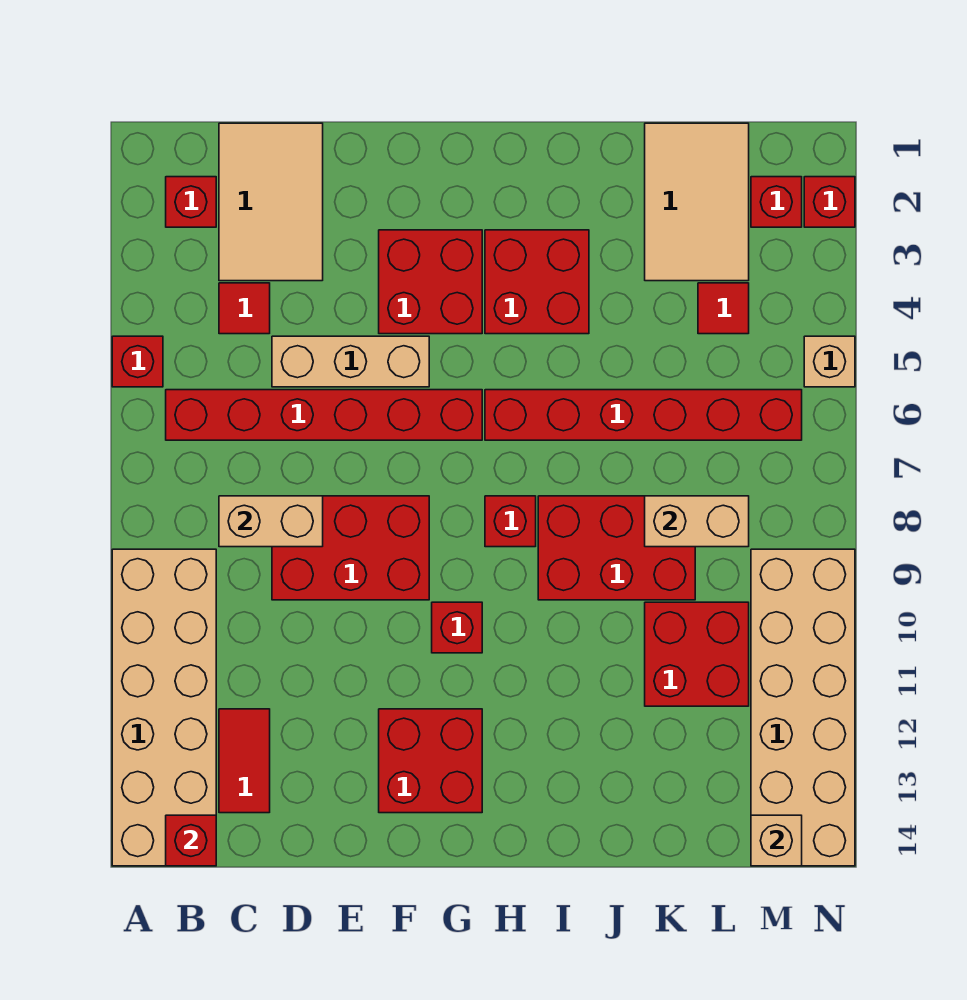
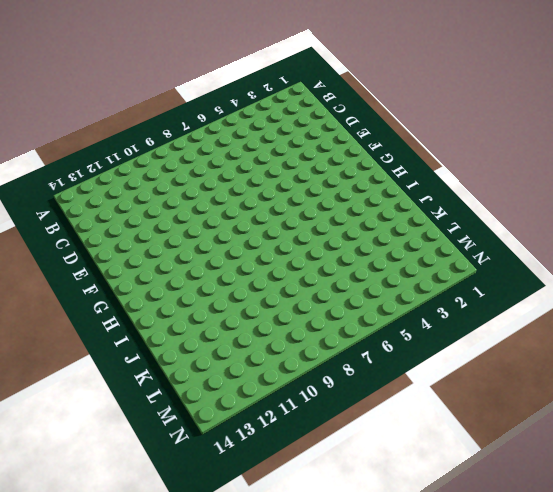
none -> red 1x1 brick [112,336,163,387]
none -> tan 2x6 brick [112,549,216,866]
none -> red 1x1 brick [166,177,216,227]

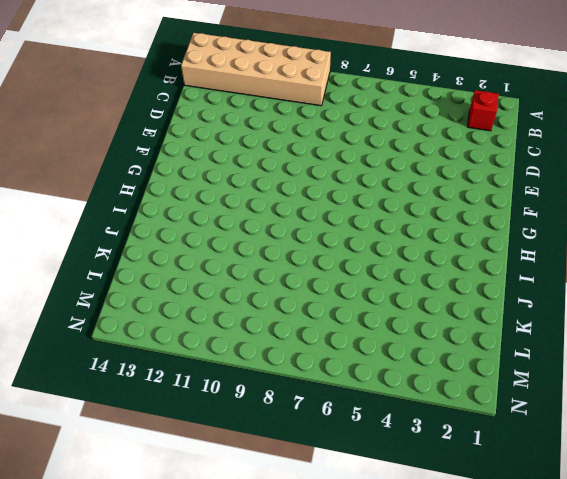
none -> red 1x1 brick [112,336,163,387]
none -> red 1x6 brick [166,390,482,440]
none -> tan 2x3 tile [219,123,323,281]

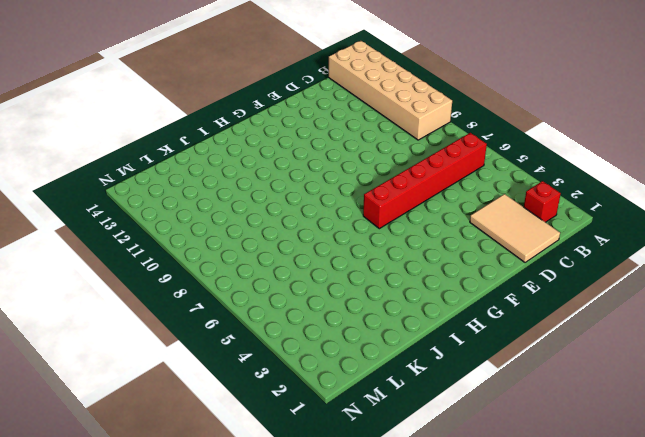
none -> red 1x1 brick [112,336,163,387]
none -> red 1x1 tile [219,283,270,334]
none -> red 1x2 tile [219,709,270,813]

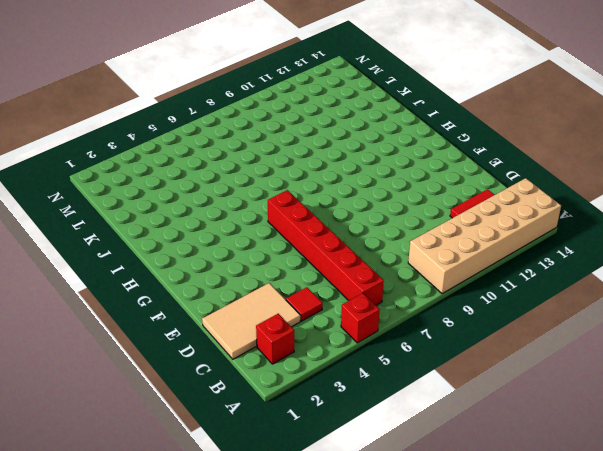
none -> tan 1x3 brick [272,336,429,387]
none -> red 2x3 brick [272,496,429,600]
none -> red 2x2 brick [379,230,482,334]

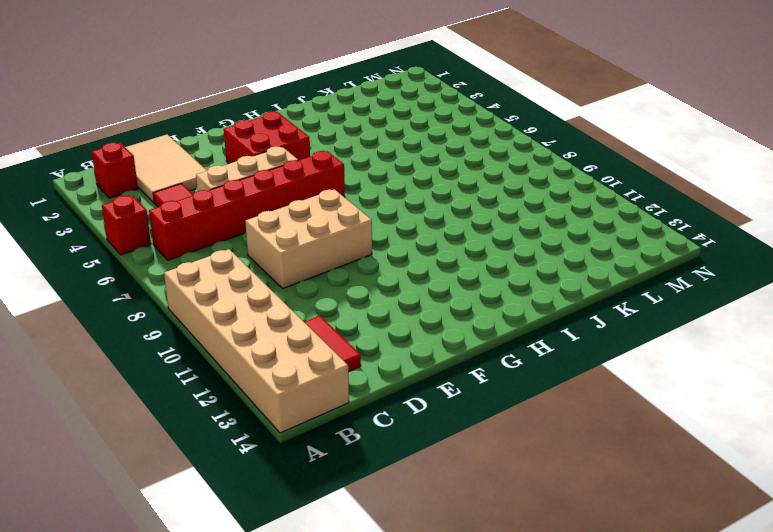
tan 2x3 brick [245,189,372,288] -> red 2x3 brick [272,496,429,600]
none -> red 2x2 brick [379,709,482,813]
none -> red 1x1 brick [432,602,482,653]
none -> red 2x2 brick [485,230,589,334]

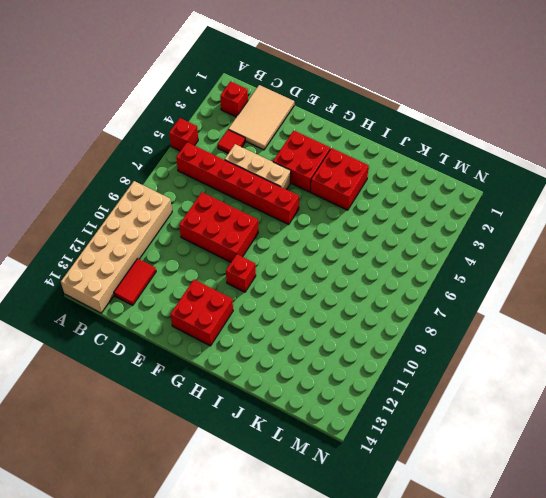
none -> red 1x6 brick [485,390,802,440]
none -> red 1x1 brick [485,496,536,547]
none -> red 2x3 brick [538,496,695,600]

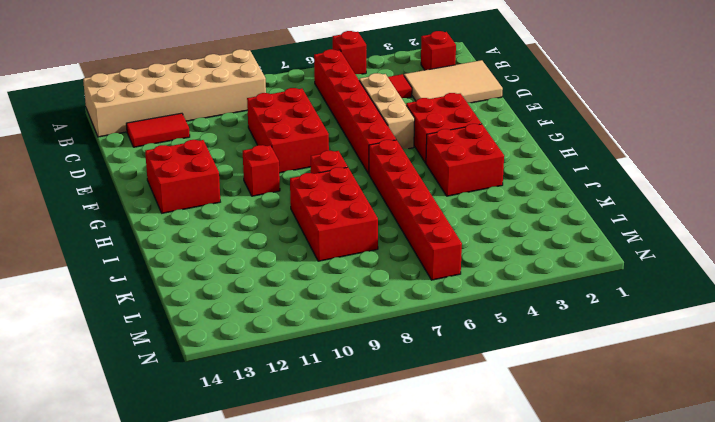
none -> tan 2x3 tile [645,123,749,281]
none -> red 2x2 brick [645,602,749,706]
none -> red 1x1 tile [698,283,749,334]

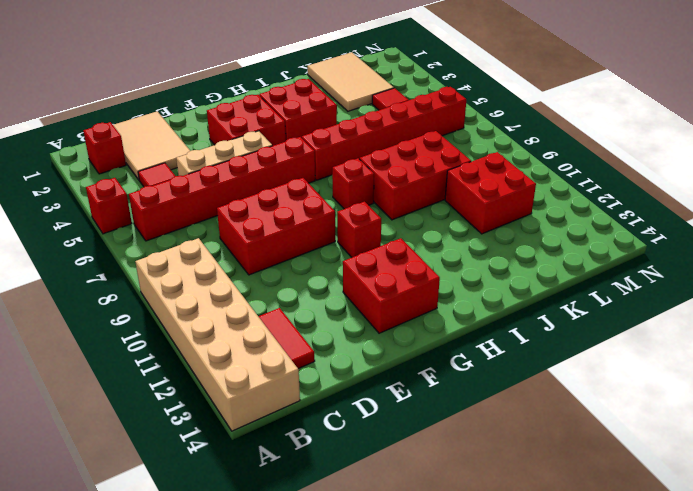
none -> red 1x1 brick [751,177,802,227]
none -> tan 2x6 brick [751,549,855,866]
none -> red 1x1 brick [804,177,855,227]

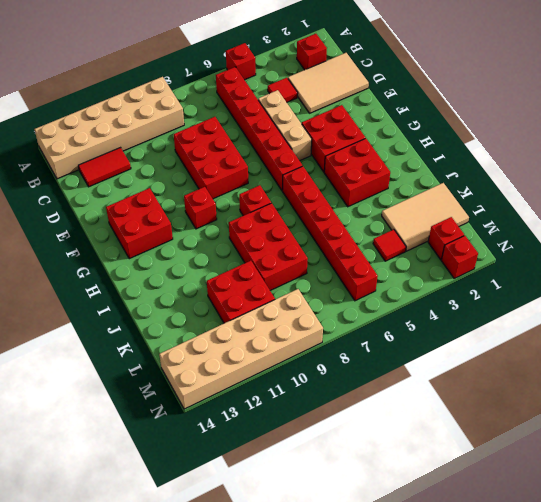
none -> tan 1x1 brick [804,336,855,387]
none -> red 1x1 brick [166,815,216,866]
none -> tan 1x2 brick [219,496,323,547]

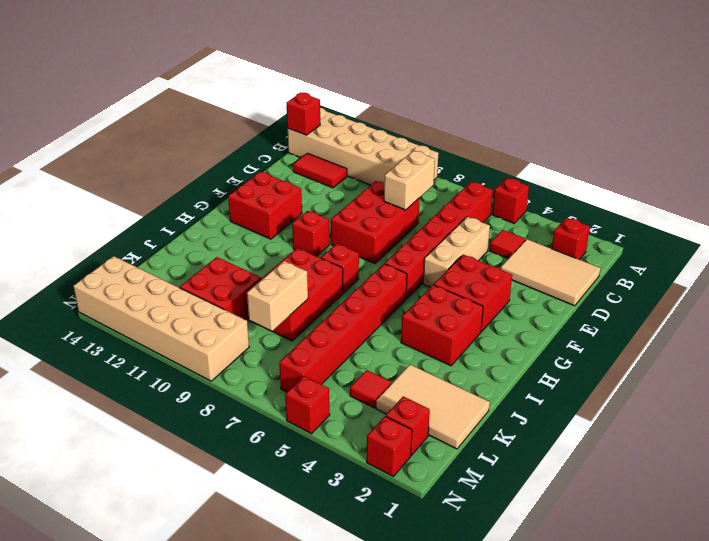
red 1x1 brick [285,376,330,434] -> tan 1x1 brick [804,336,855,387]
none -> tan 1x1 brick [751,815,802,866]

